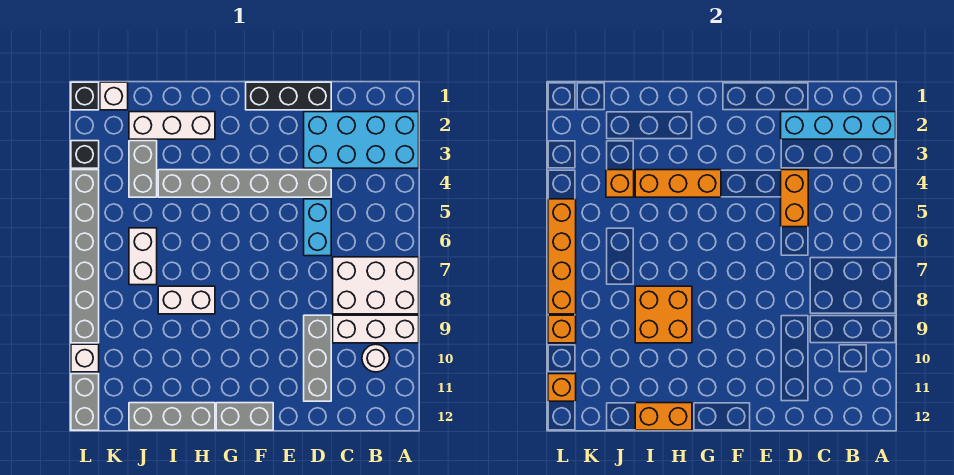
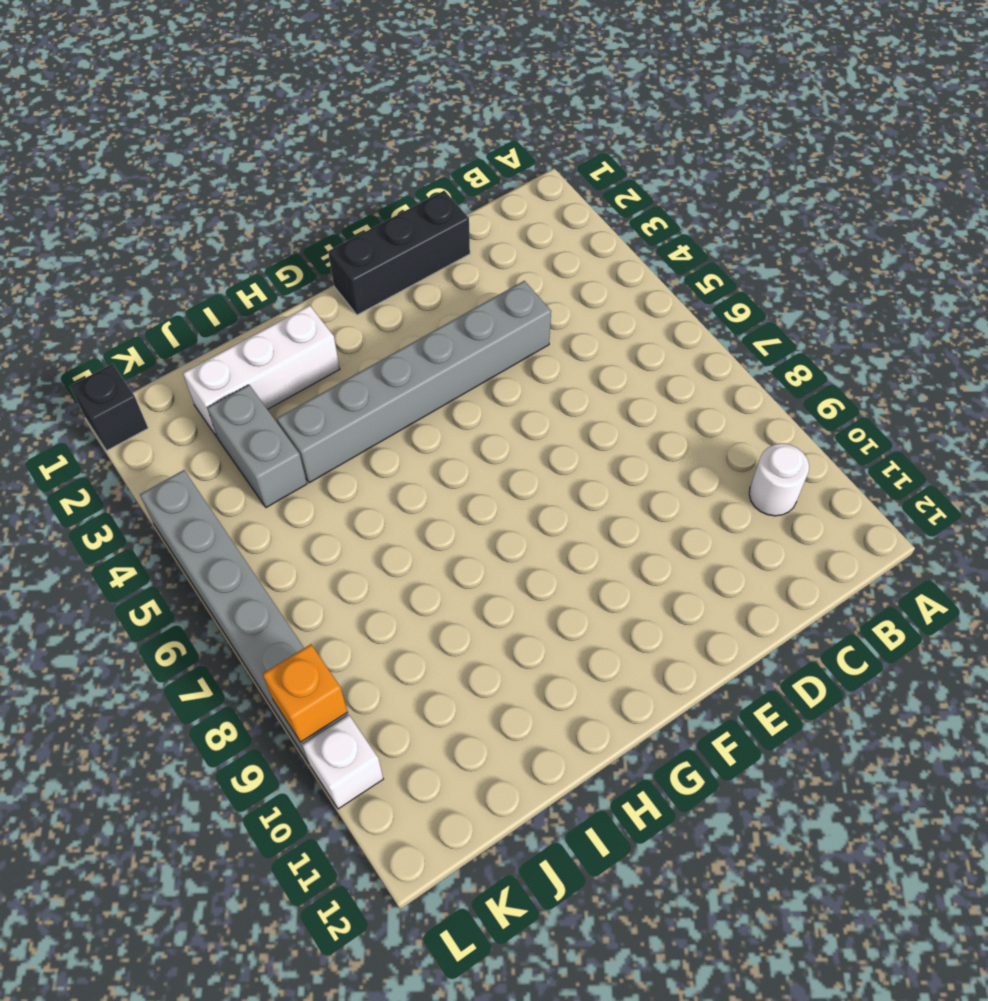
none -> cyan 2x4 brick [304,112,419,168]
none -> white 2x3 brick [333,257,419,314]
none -> white 1x3 brick [333,315,419,343]

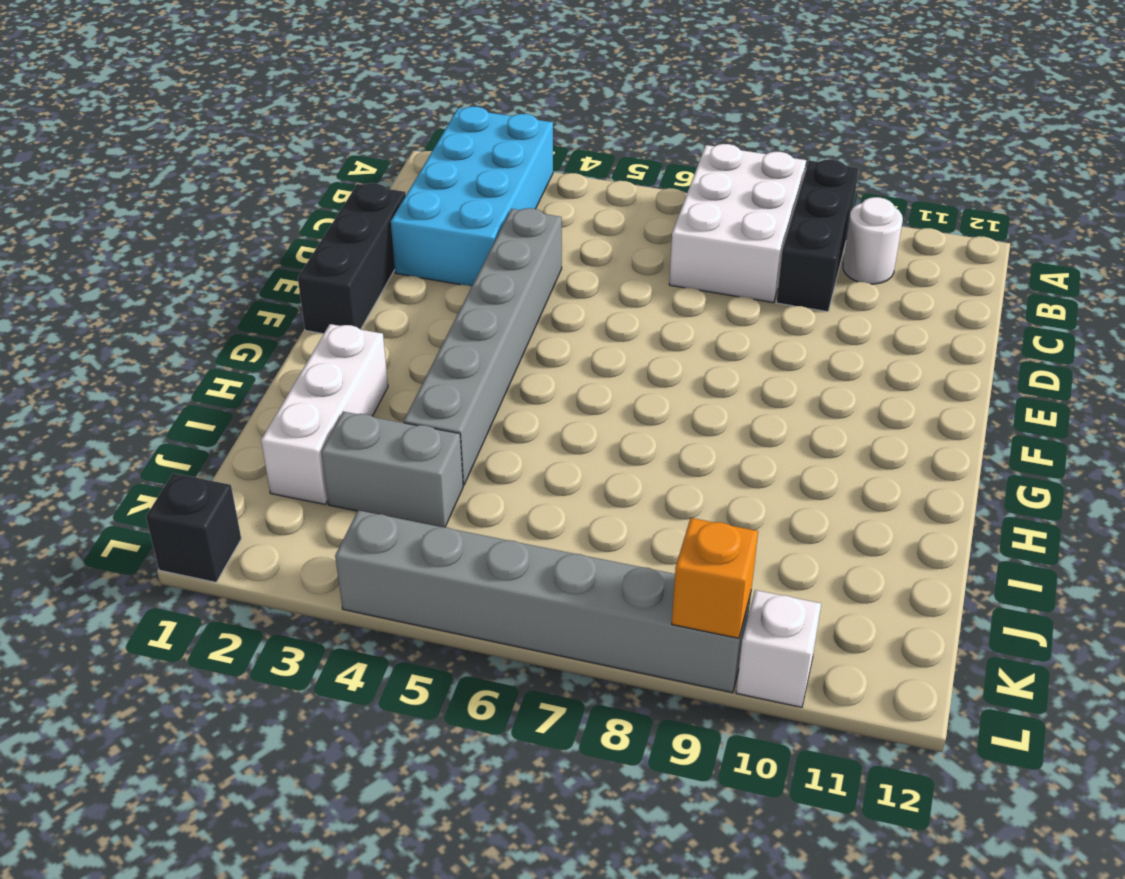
black 1x3 brick [776,159,859,312] -> white 1x3 brick [333,315,419,343]
none -> cyan 1x2 brick [304,199,331,256]
none -> grey 1x3 brick [304,315,331,401]
none -> grey 1x2 brick [216,403,273,430]

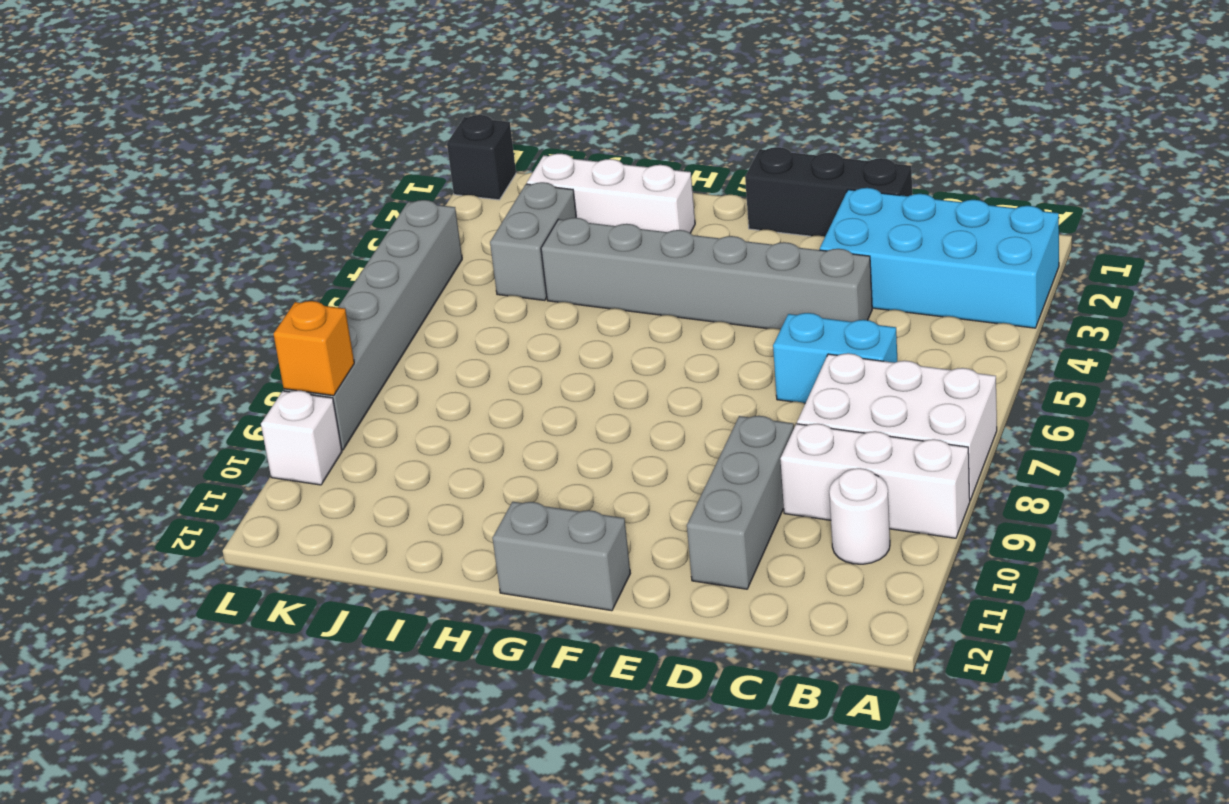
cyan 1x2 brick [773,313,898,403] -> cyan 1x2 brick turned to [304,199,331,256]
none -> white 1x2 brick [158,286,215,314]
none -> grey 1x3 brick [129,403,215,430]
none -> white 1x2 brick [129,228,157,285]

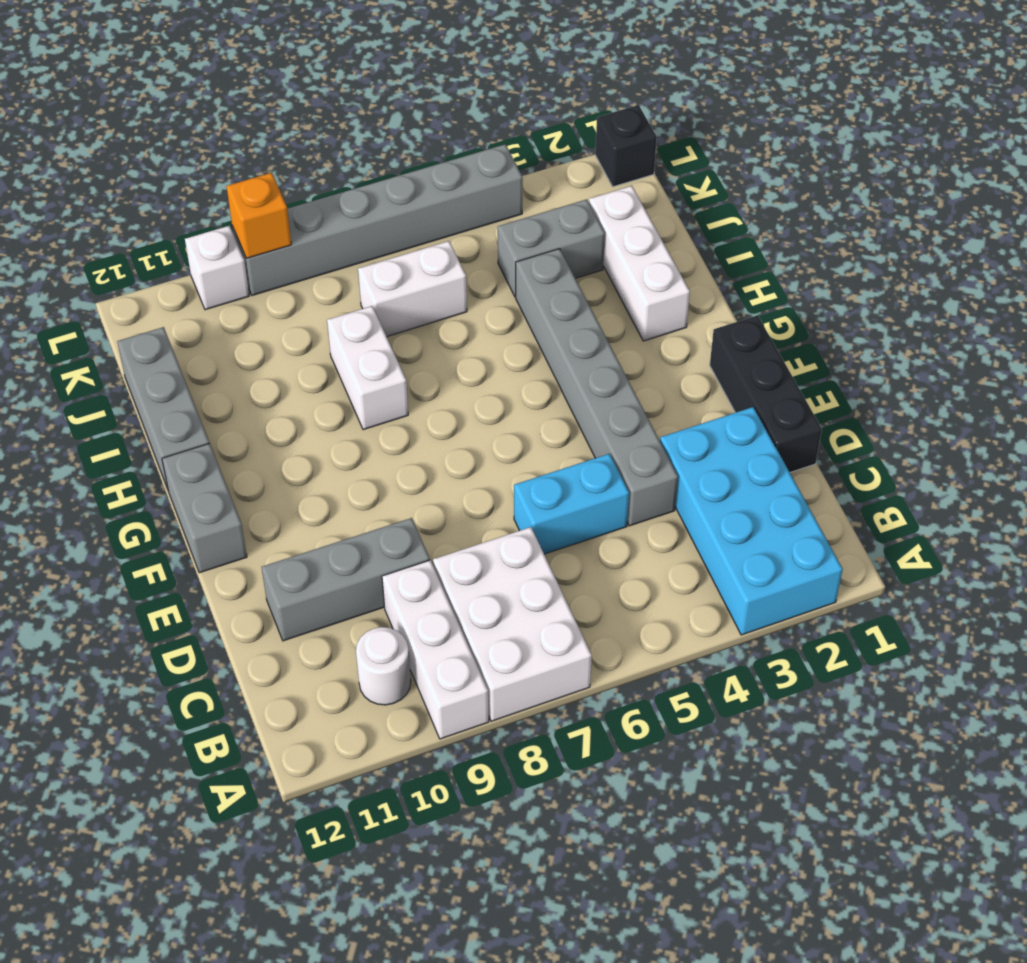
none -> white 1x1 brick [100,82,128,110]
none -> black 1x1 brick [71,141,99,168]
none -> grey 1x2 brick [71,374,99,430]

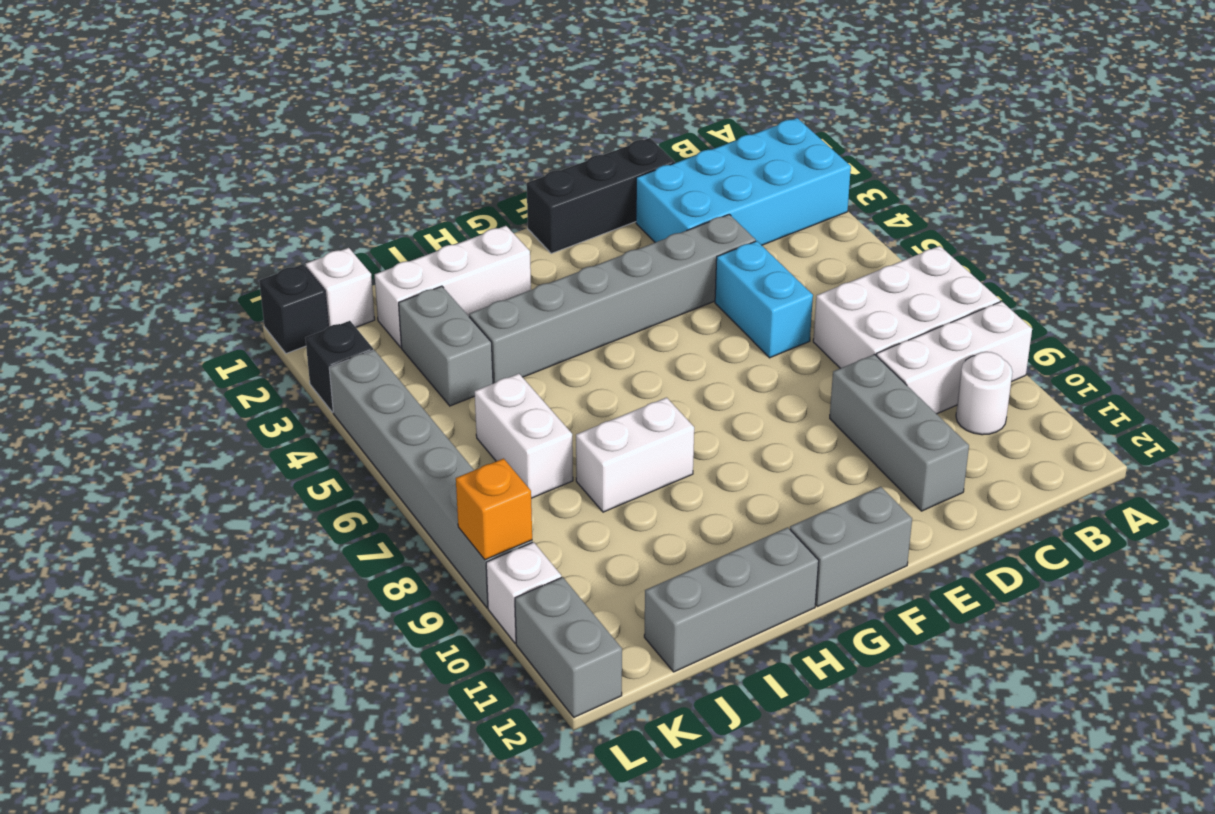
none -> cyan 1x4 brick [781,112,896,139]
none -> orange 1x2 brick [781,170,808,227]
none -> orange 1x3 brick [635,170,721,197]

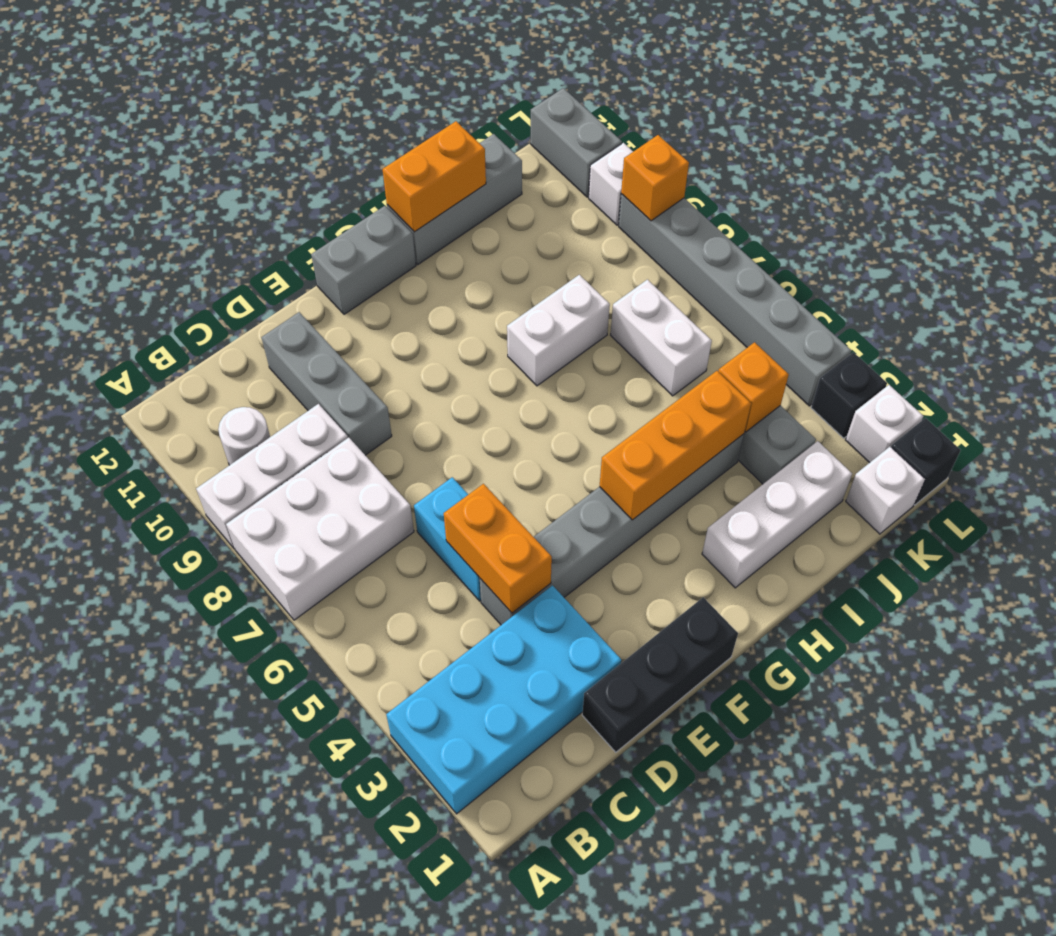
white 1x1 brick [846,385,923,463] -> none
none -> cyan 1x4 brick [781,112,896,139]
none -> orange 2x2 brick [635,286,692,343]
none -> orange 1x4 brick [548,199,576,314]

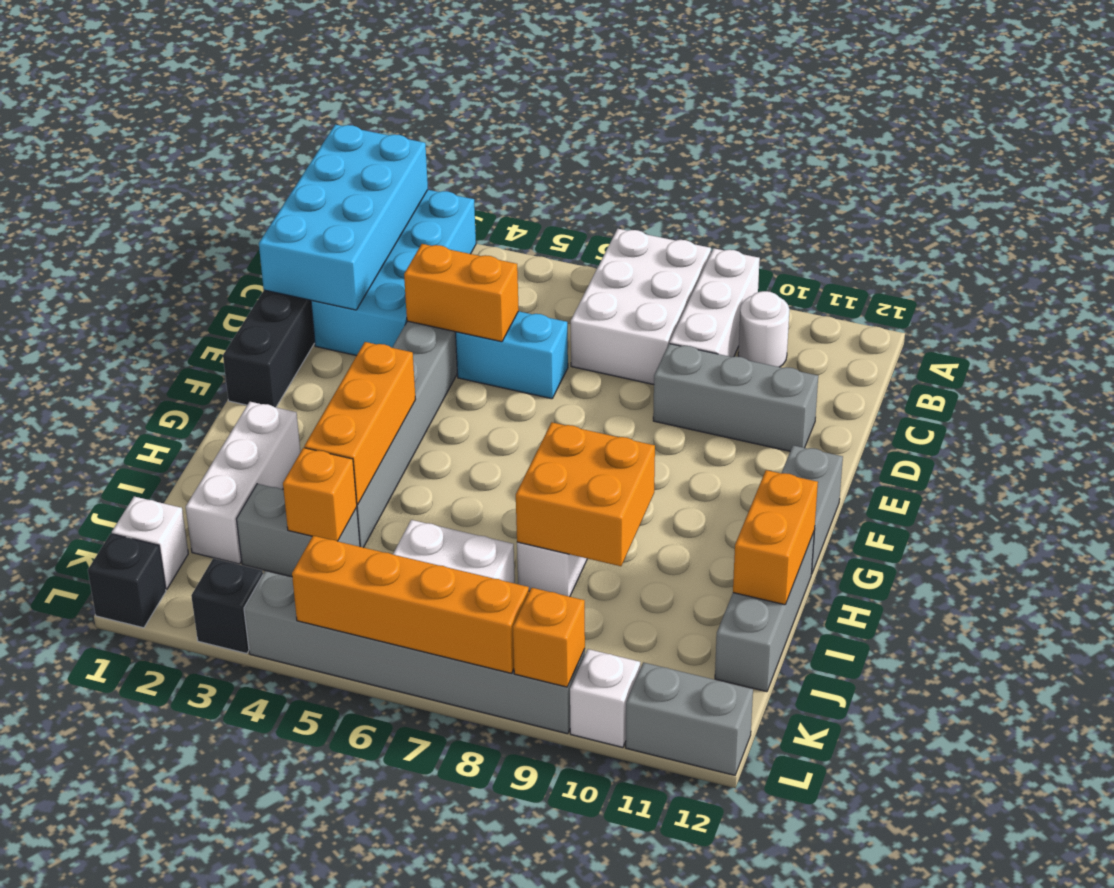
cyan 2x4 brick [259,125,428,310] -> cyan 1x4 brick [781,112,896,139]
none -> orange 1x1 brick [548,374,576,401]

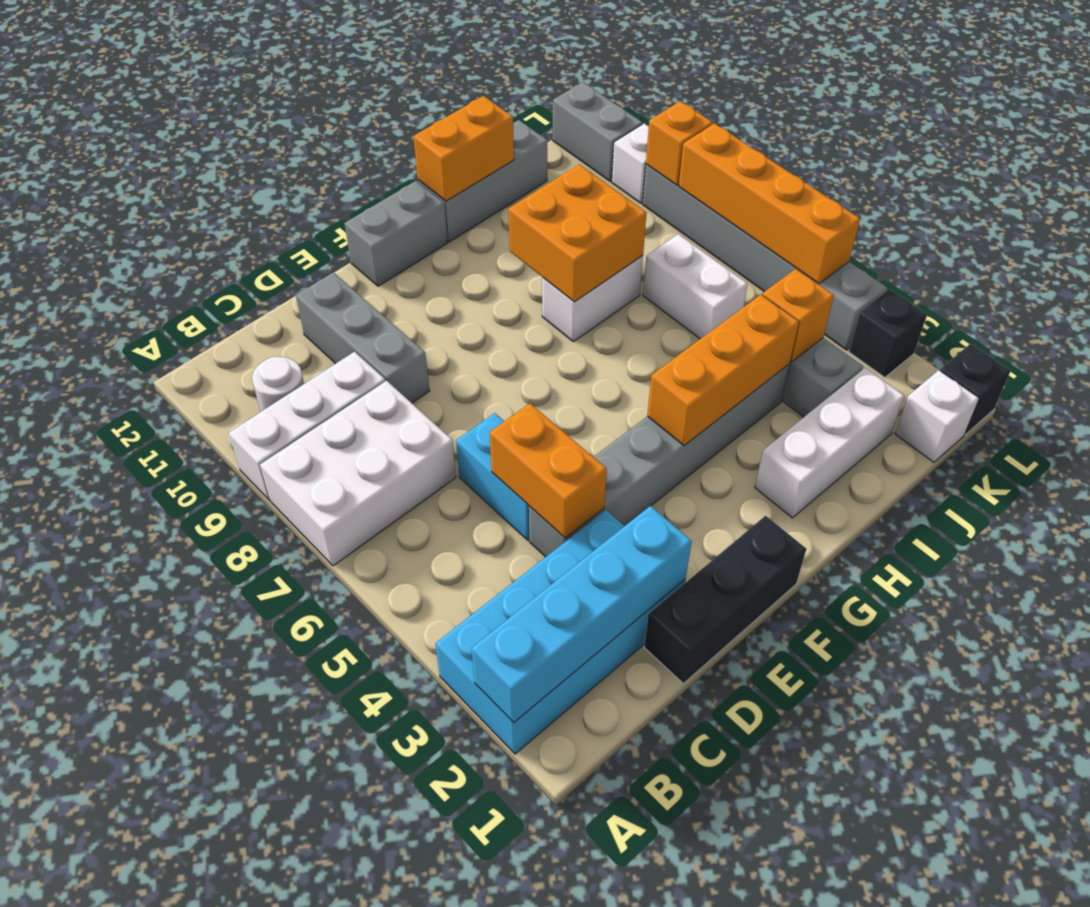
none -> orange 1x1 brick [548,374,576,401]

